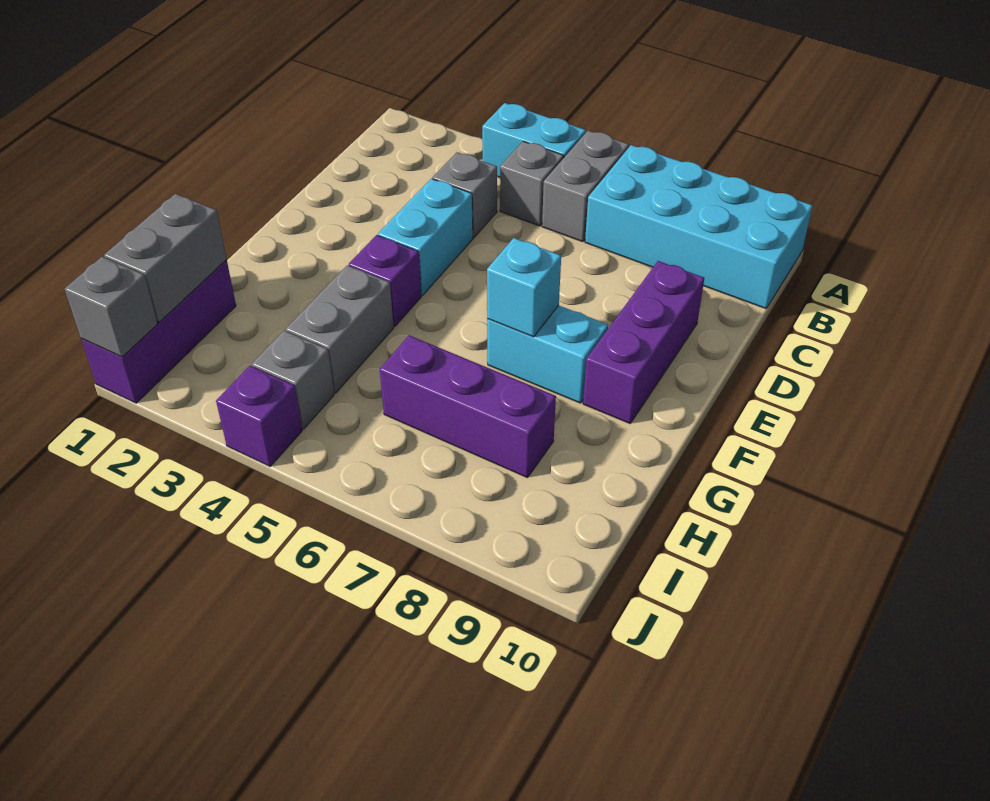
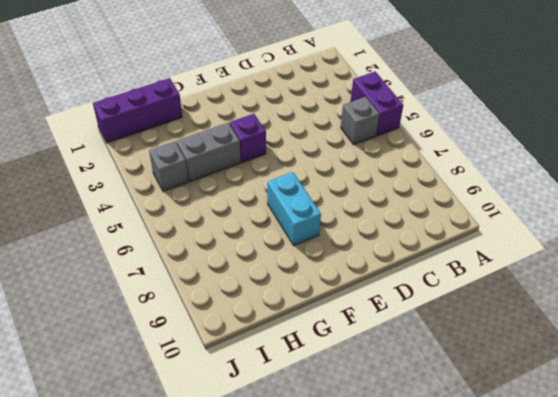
purple 1x2 brick [351,72,403,136] -> cyan 1x2 brick [482,103,586,177]
none -> grey 1x2 brick [542,131,629,242]
none -> cyan 2x4 brick [585,145,813,308]
none -> grey 1x1 brick [432,152,497,238]

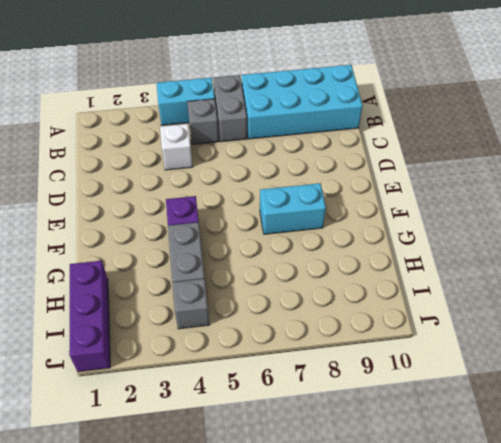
white 1x1 brick [160,124,193,170] -> grey 1x1 brick [432,152,497,238]
none -> cyan 1x2 brick [378,179,473,296]
none -> purple 1x3 brick [583,261,704,424]
none -> purple 1x3 brick [380,335,556,478]

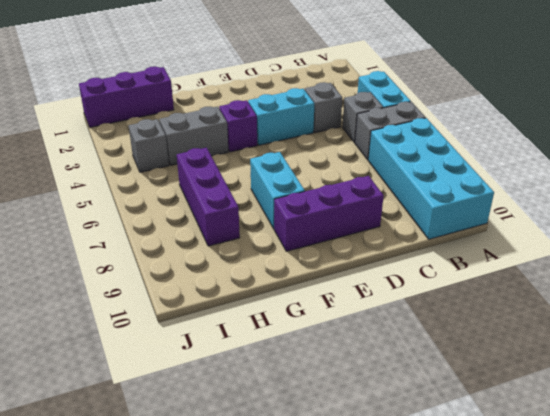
none -> purple 1x1 brick [216,366,302,466]
none -> cyan 1x1 brick [487,238,561,337]
none -> grey 1x2 brick [104,194,227,322]

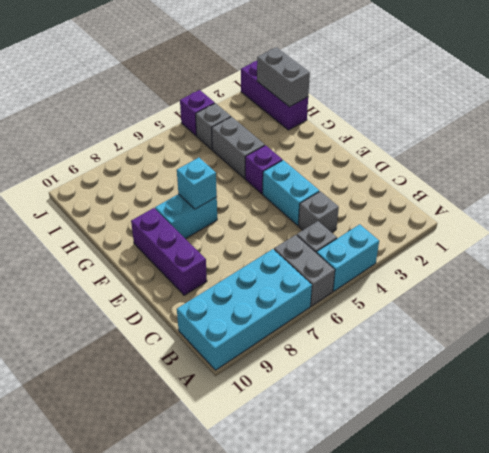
none -> purple 1x3 brick [380,335,556,478]
none -> grey 1x1 brick [65,257,158,357]

